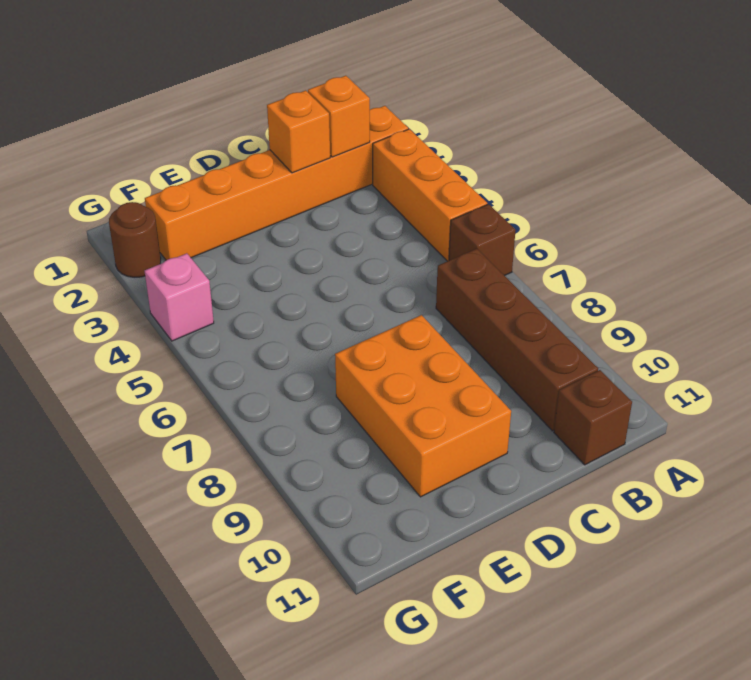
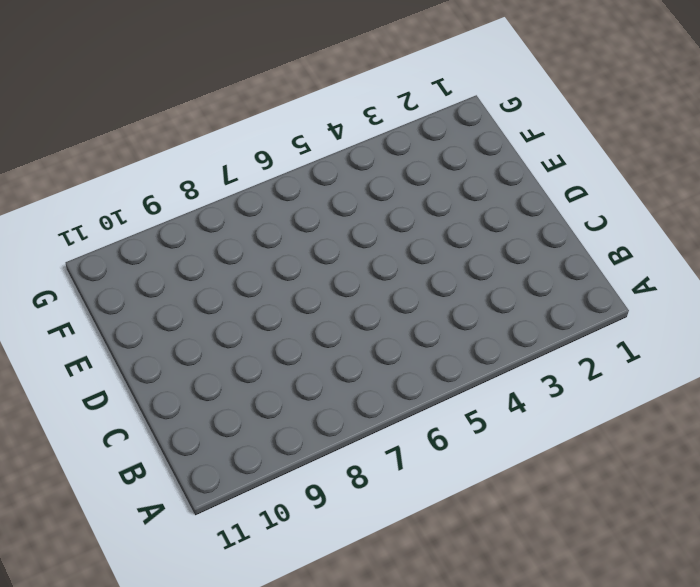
none -> orange 1x6 brick [145,106,408,260]
none -> orange 1x3 brick [373,129,487,261]

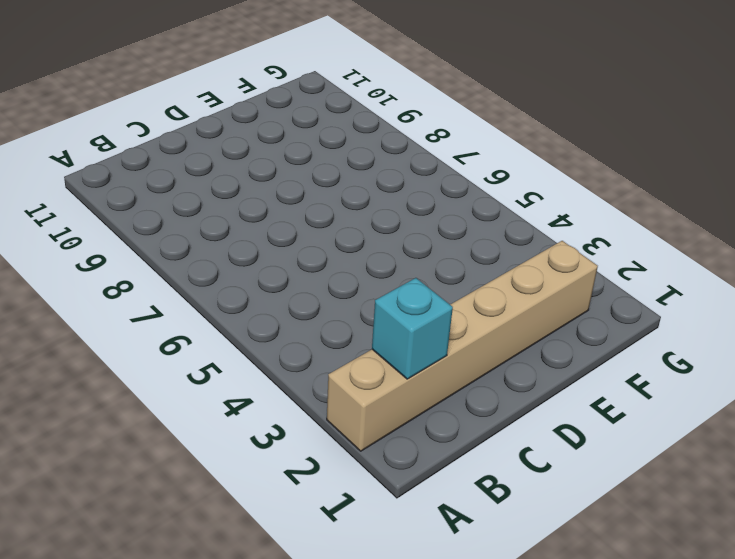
tan 1x6 brick [327,241,598,451] -> orange 1x6 brick [145,106,408,260]
cyan 1x1 brick [372,278,453,379] -> orange 1x1 brick [308,76,370,157]
none -> orange 1x3 brick [373,129,487,261]
none -> brown 1x1 brick [449,204,516,276]

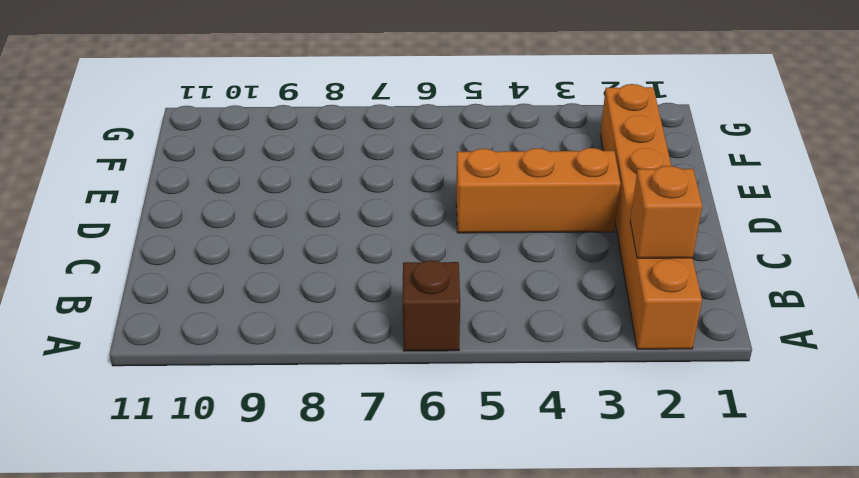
orange 1x3 brick [456,148,621,233] -> orange 1x3 brick moved to [373,129,487,261]
none -> brown 1x4 brick [436,249,598,431]
none -> brown 1x1 brick [554,370,632,465]

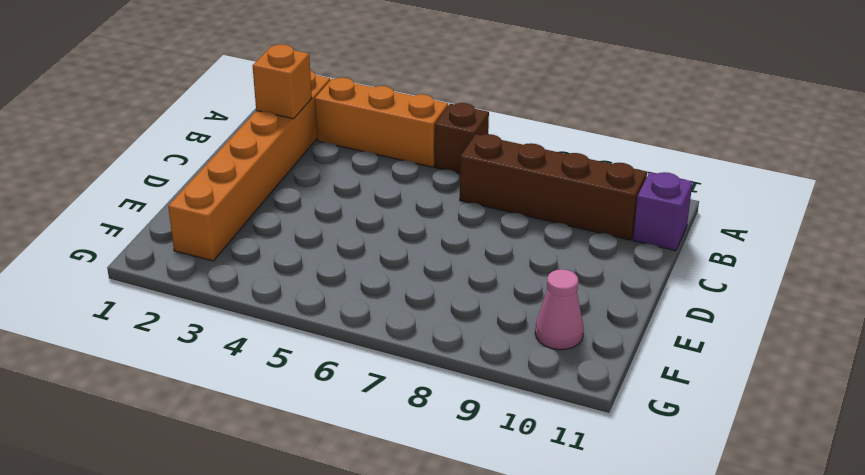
purple 1x1 brick [633,172,693,251] -> brown 1x1 brick [554,370,632,465]
pink 1x1 cone [535,269,584,350] -> none
none -> orange 2x3 brick [335,315,511,497]
none -> brown 1x1 round brick [109,202,161,277]

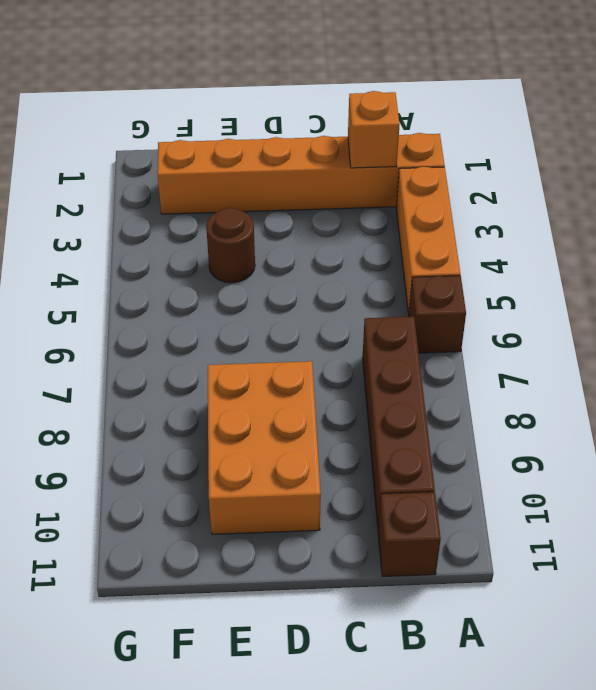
brown 1x1 round brick [206,208,255,283] -> brown 1x1 round brick moved to [109,202,161,277]
none -> pink 1x1 brick [145,253,214,341]
none -> orange 1x1 brick [267,90,330,173]

